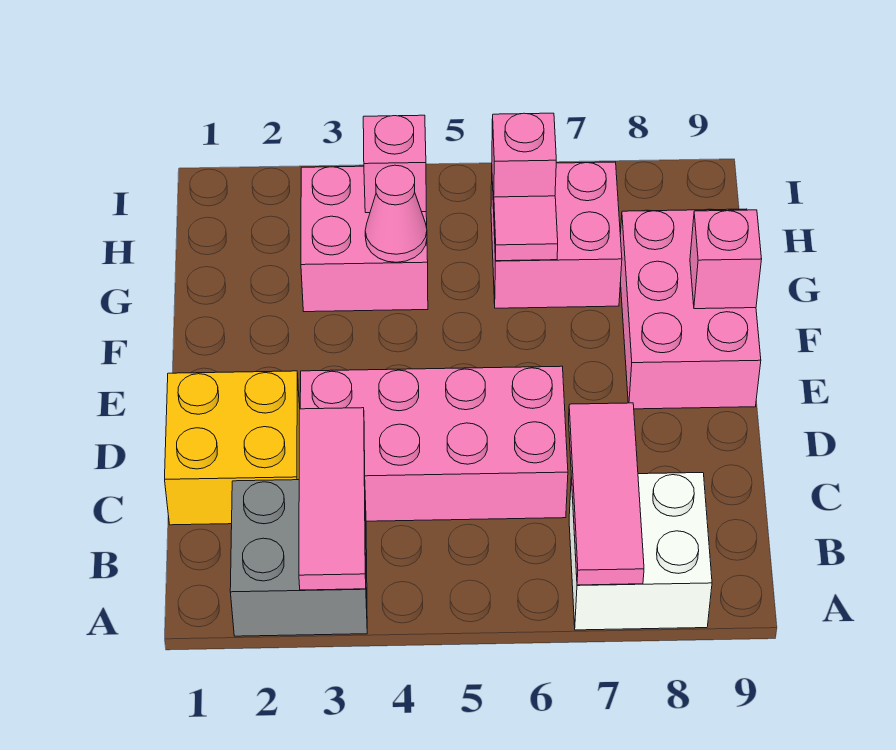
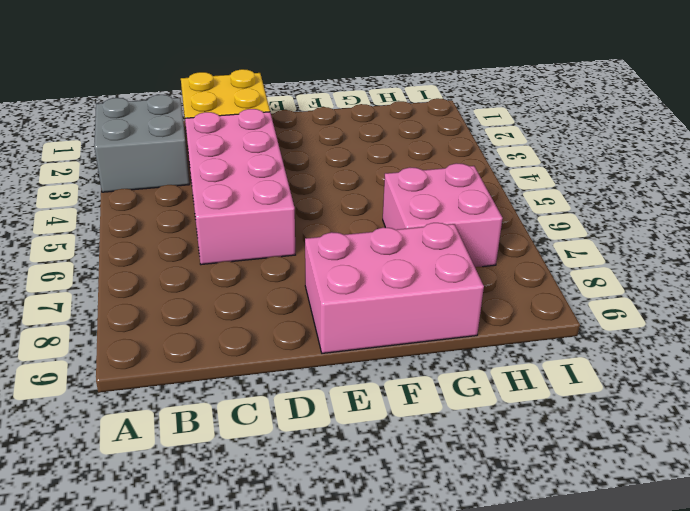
none -> white 2x2 brick [569,473,712,630]
none -> pink 2x2 brick [301,166,428,312]
none -> pink 1x3 tile [299,408,366,590]

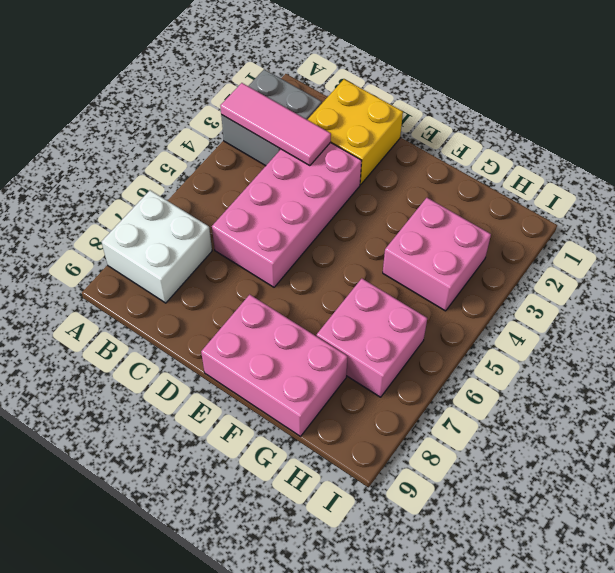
none -> pink 1x3 tile [569,403,644,585]
none -> pink 1x1 brick [690,210,762,309]
none -> pink 1x1 cone [365,165,427,262]

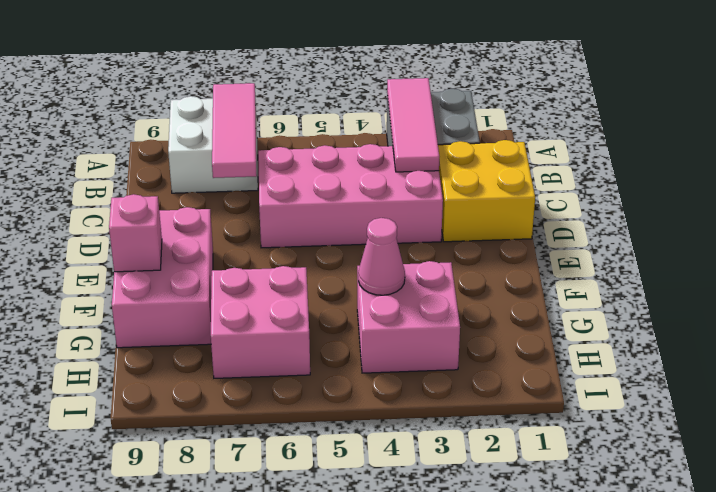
none -> pink 1x1 tile [494,196,558,261]
none -> pink 1x1 brick [363,115,426,213]
none -> pink 1x1 brick [492,113,556,208]

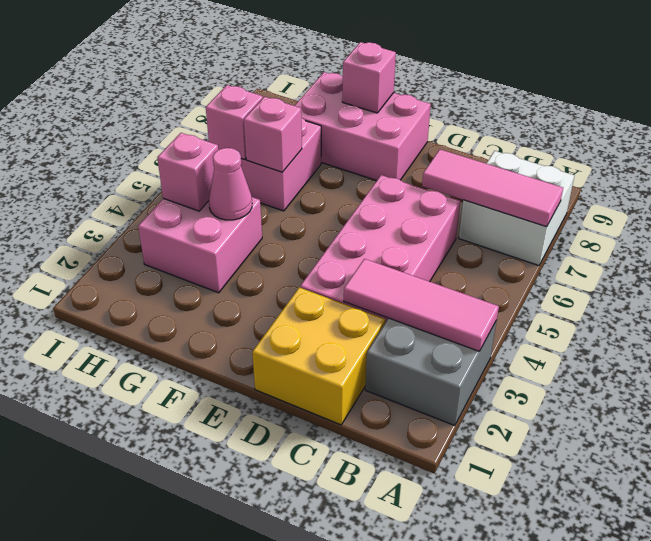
pink 1x1 brick [244,97,302,172] -> pink 1x1 tile [494,196,558,261]

